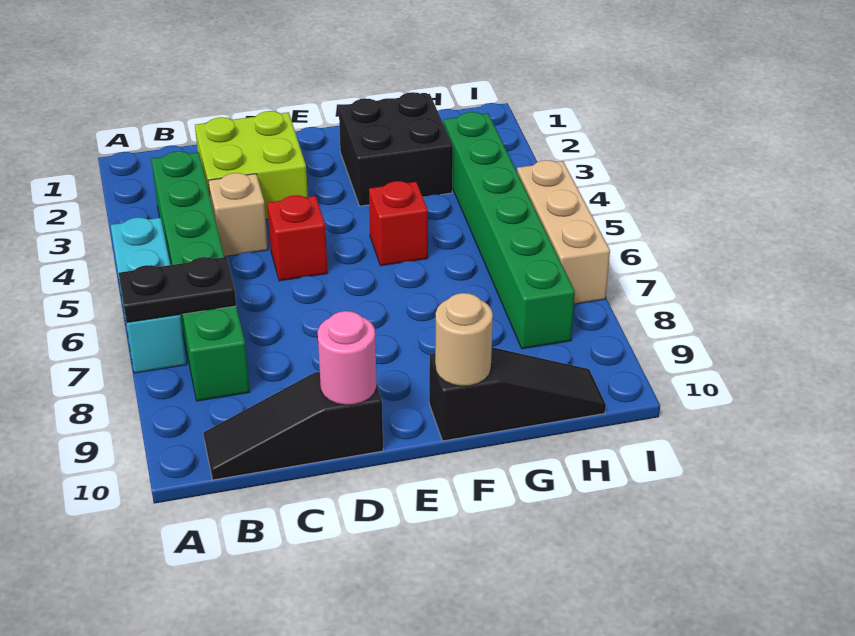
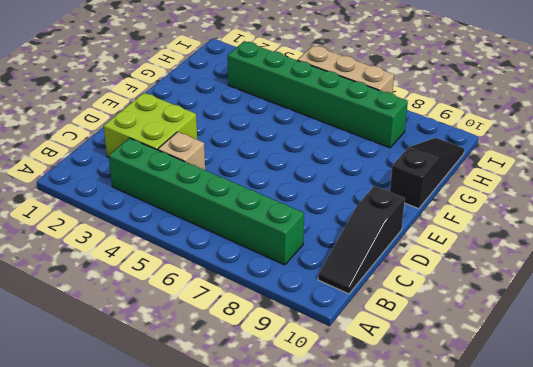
none -> cyan 1x3 brick [111,217,187,373]
none -> red 1x1 brick [267,195,328,281]
none -> black 2x2 brick [339,92,453,206]

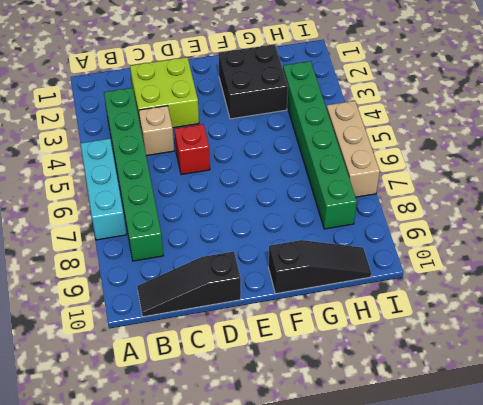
none -> red 1x1 brick [369,181,428,266]
none -> black 1x2 plate [119,257,236,323]
none -> pink 1x1 round brick [318,311,377,405]

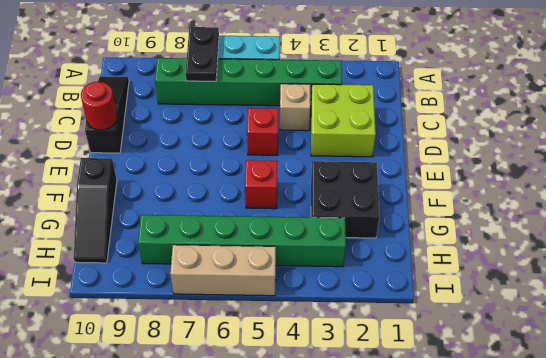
red 1x1 round brick [81,82,117,130] -> pink 1x1 round brick [318,311,377,405]
none -> tan 1x1 round brick [435,293,493,386]

